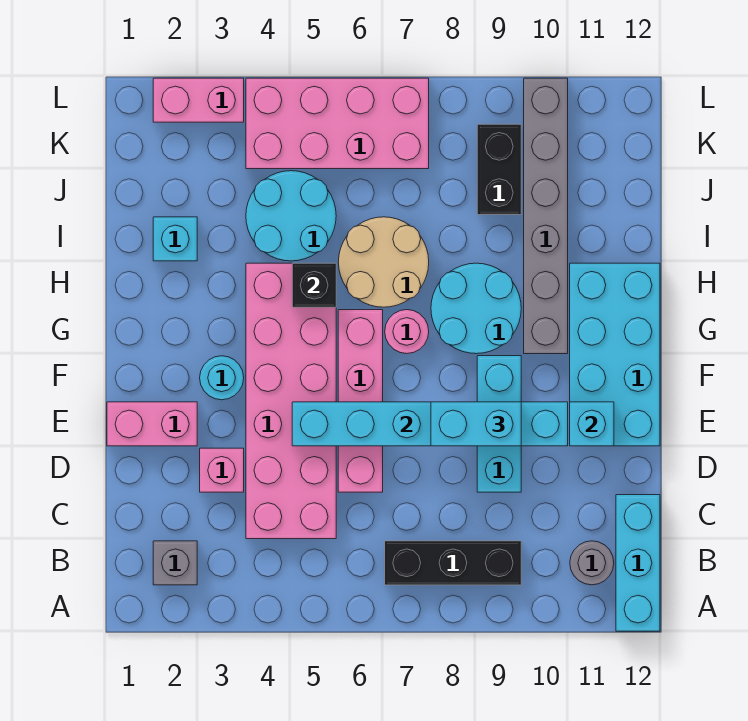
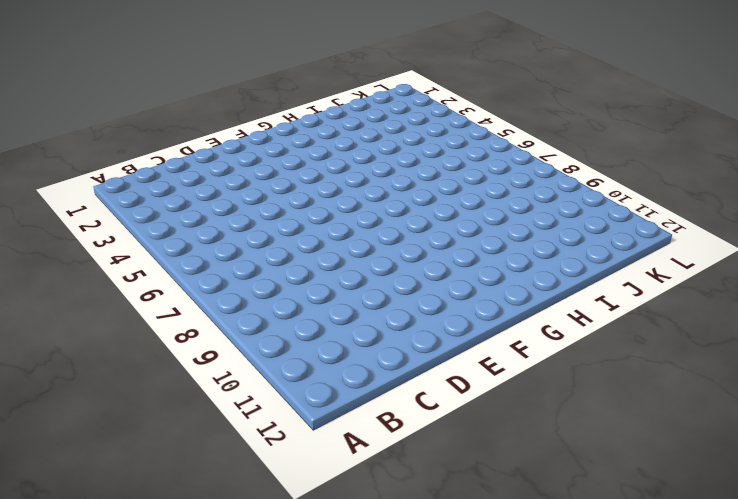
none -> cyan 1x3 brick [616,495,660,631]
none -> grey 1x1 brick [153,541,197,585]
none -> black 1x3 brick [385,541,521,585]

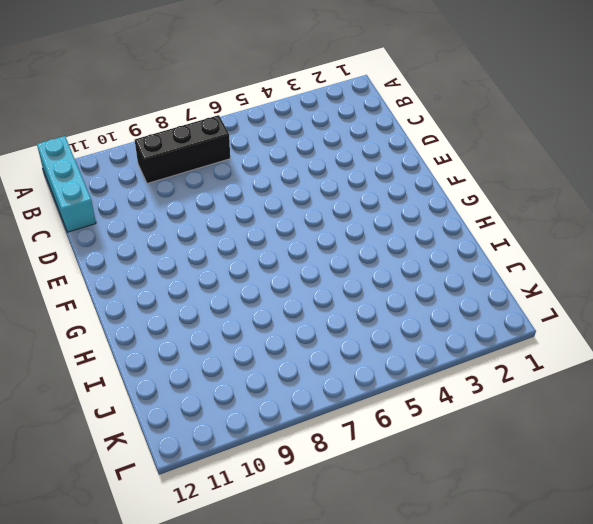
none -> grey 1x1 brick [153,541,197,585]
none -> grey 1x1 round brick [570,541,614,585]
none -> pink 2x6 brick [246,263,336,539]

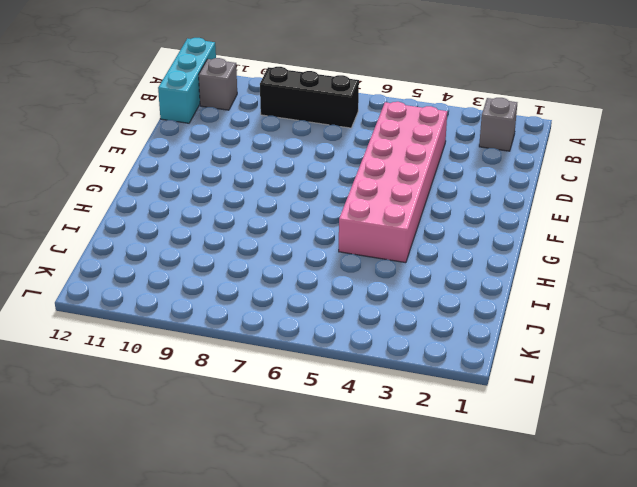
grey 1x1 brick [199,58,237,110] -> grey 1x1 round brick [570,541,614,585]
none -> pink 1x1 brick [200,448,244,492]
none -> pink 1x4 brick [338,310,383,492]
none -> cyan 1x3 brick [477,356,521,492]

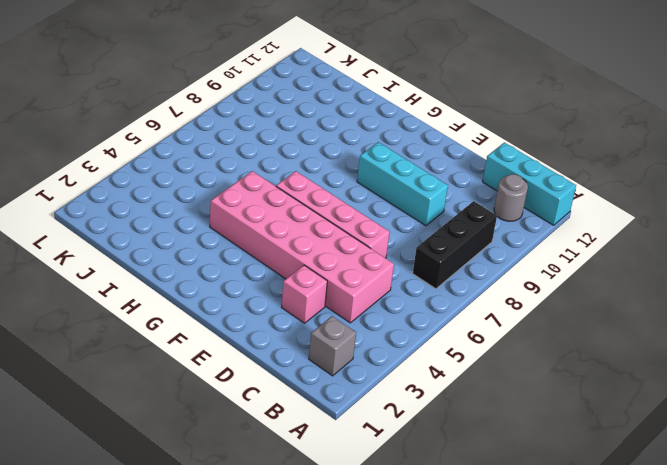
none -> pink 1x2 brick [107,402,197,446]
none -> cyan 2x4 brick [570,263,660,446]
none -> cyan 1x1 round brick [200,356,244,400]

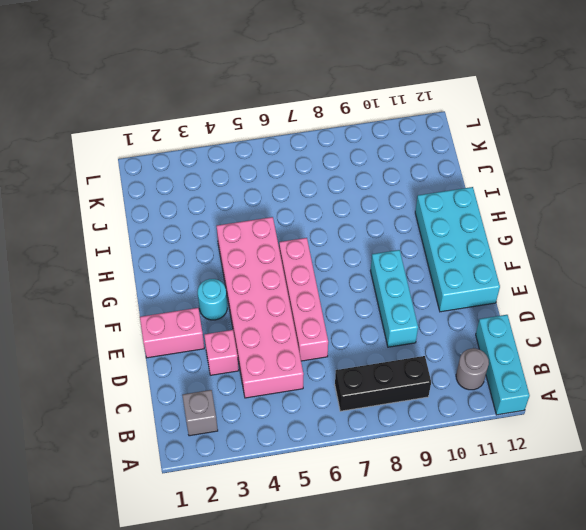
none -> pink 1x1 round brick [385,310,429,354]
none -> cyan 2x2 round brick [431,263,521,354]
none -> grey 1x6 brick [524,78,568,354]

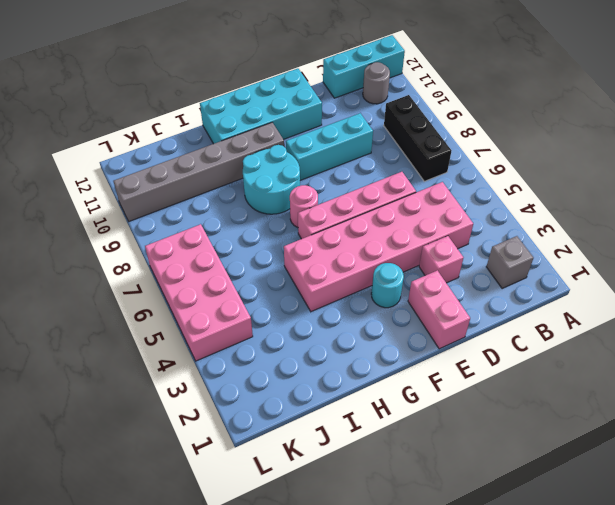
none -> tan 2x2 round brick [338,217,429,307]
none -> cyan 1x1 brick [153,217,197,261]
none -> cyan 2x2 round brick [246,171,336,261]

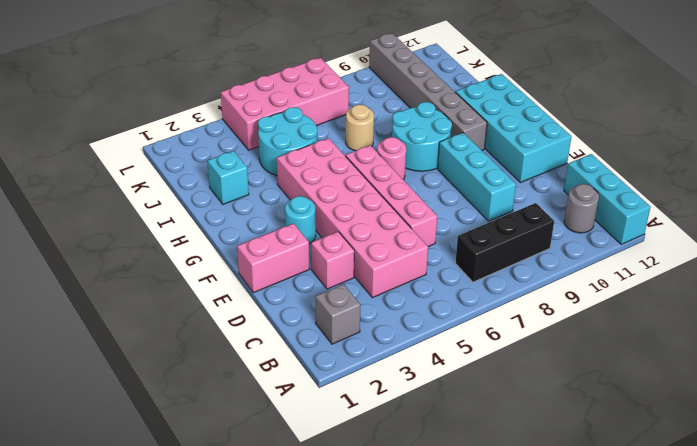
tan 1x1 round brick [346,105,374,151] -> tan 2x2 round brick [338,217,429,307]
none -> black 1x2 brick [477,124,521,215]
none -> pink 1x2 brick [153,78,244,122]
none -> cyan 1x6 brick [292,402,568,446]

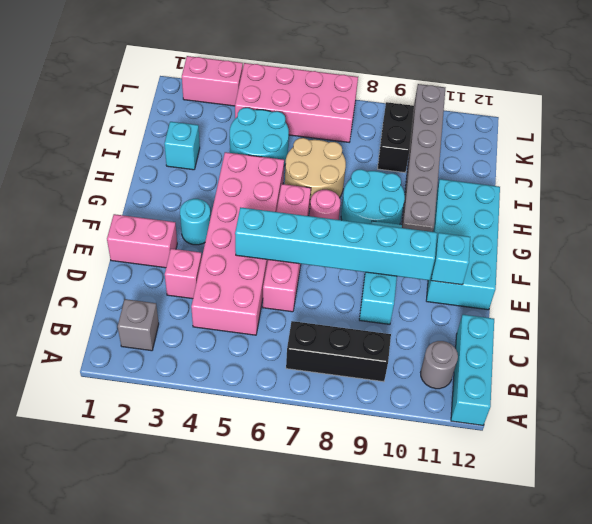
none -> black 1x1 brick [292,263,336,307]
none -> cyan 1x2 brick [431,402,521,446]

